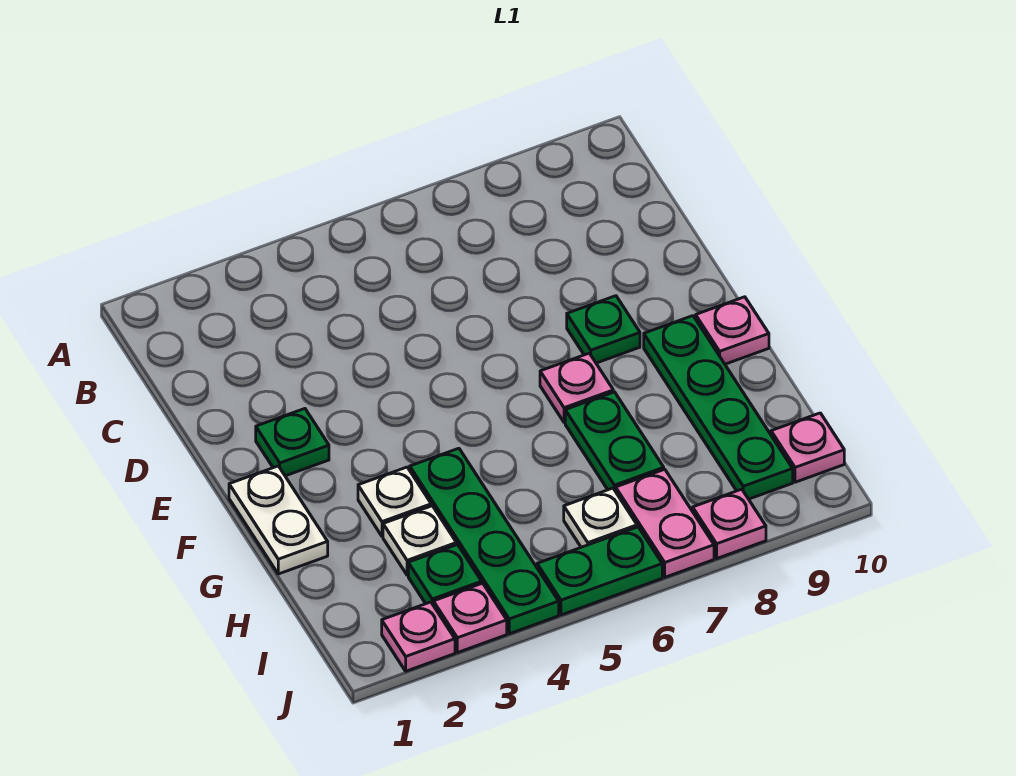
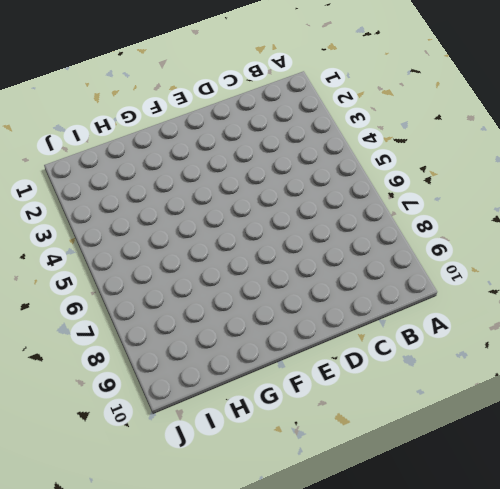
none -> green 1x1 plate [256,409,329,476]
none -> green 1x1 plate [567,296,640,363]
none -> white 1x2 plate [229,466,328,574]

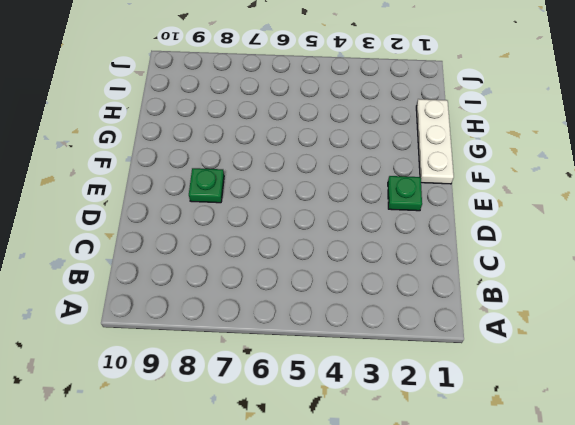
white 1x3 plate [416,99,454,184] -> white 1x2 plate [229,466,328,574]
none -> pink 1x1 plate [540,353,613,423]
none -> green 1x4 plate [644,316,793,499]
none -> pink 1x1 plate [696,297,769,364]

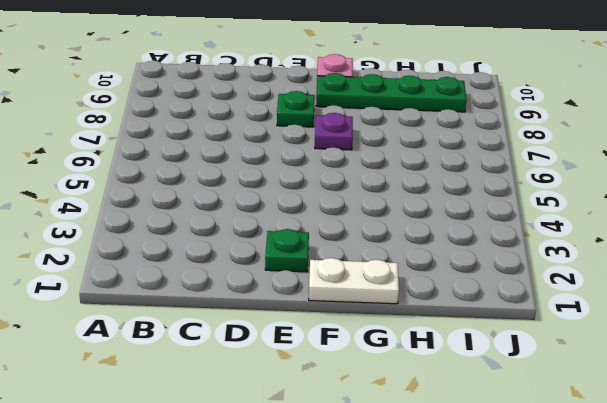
purple 1x1 plate [315,113,353,150] -> pink 1x1 plate [540,353,613,423]
none -> white 1x1 plate [358,467,431,536]
none -> green 1x4 plate [410,448,559,634]
none -> green 1x2 plate [565,392,664,491]

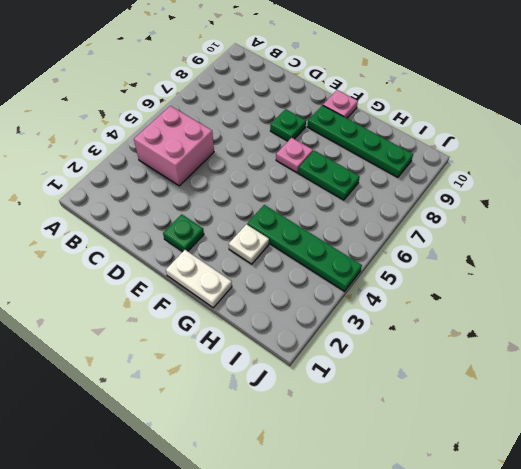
pink 2x2 brick [134,106,214,186] -> none
none -> white 1x1 plate [383,506,456,575]
none -> green 1x1 plate [408,545,482,604]
none -> white 1x1 plate [564,488,637,547]

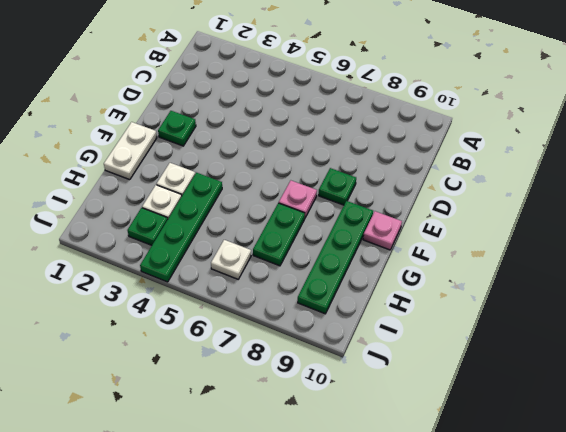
none -> pink 1x2 plate [616,469,714,577]
none -> pink 1x1 plate [771,413,844,482]
none -> pink 1x1 plate [382,602,455,671]

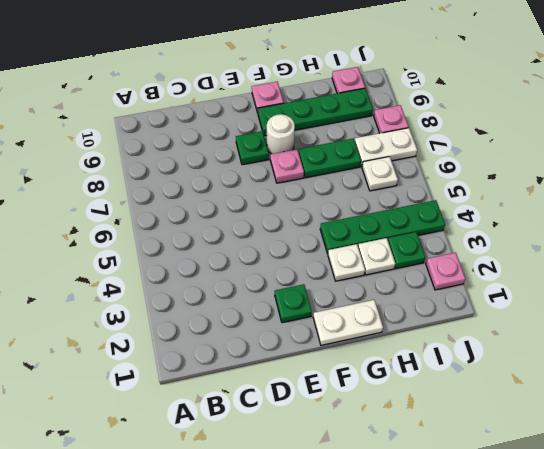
white 1x1 round brick [267,114,295,154] -> none
white 1x2 plate [355,128,417,166] -> pink 1x2 plate [616,469,714,577]
none -> pink 1x1 plate [433,583,507,653]
none -> green 1x2 plate [537,527,662,615]

